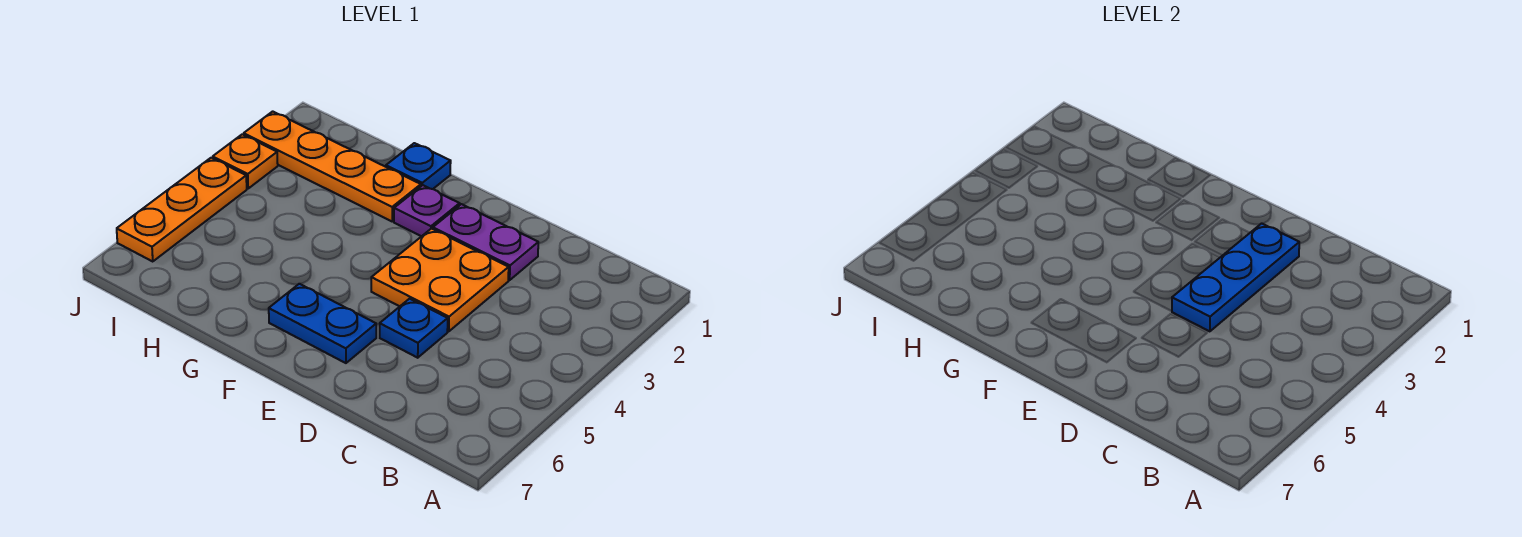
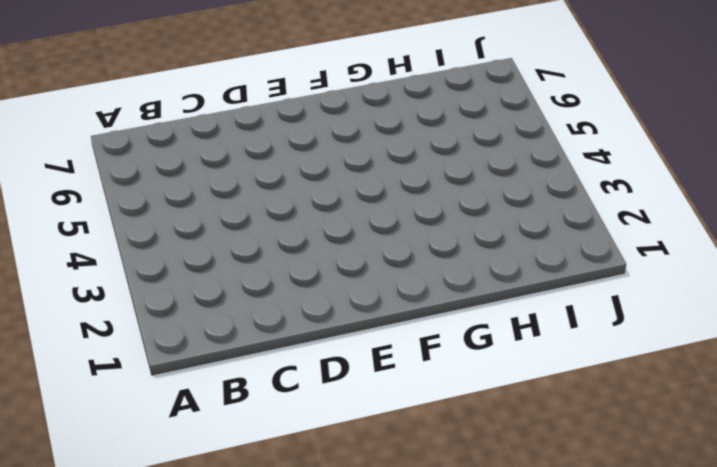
none -> purple 1x2 plate [433,204,538,280]
none -> orange 2x2 plate [371,229,509,331]

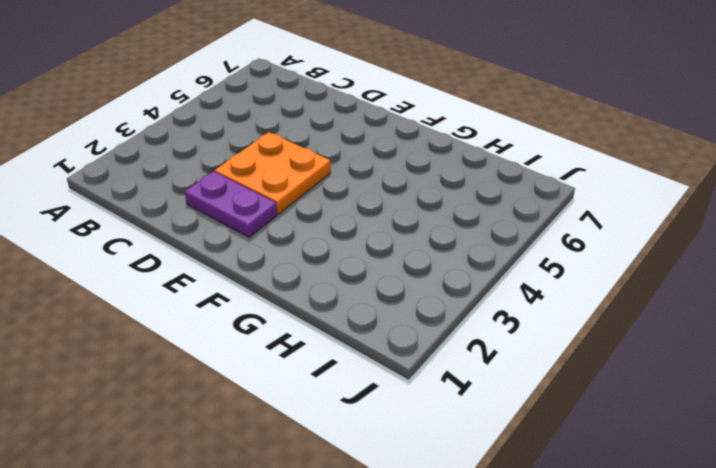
none -> blue 1x1 plate [380,299,448,358]
none -> blue 1x2 plate [269,284,376,363]

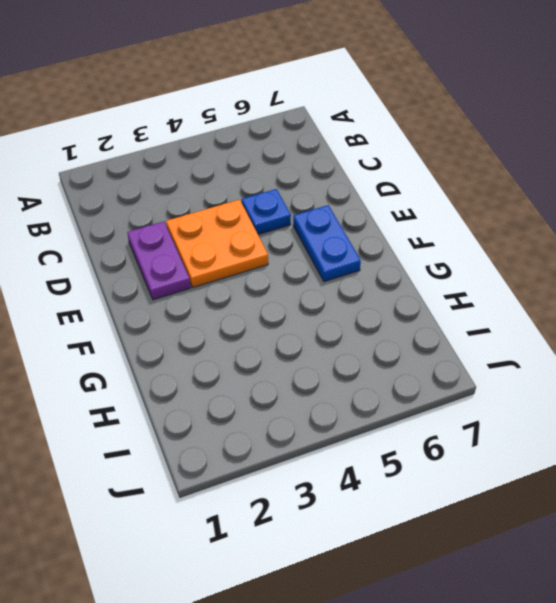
none -> purple 1x1 plate [394,185,460,236]
none -> blue 1x1 plate [386,143,451,189]

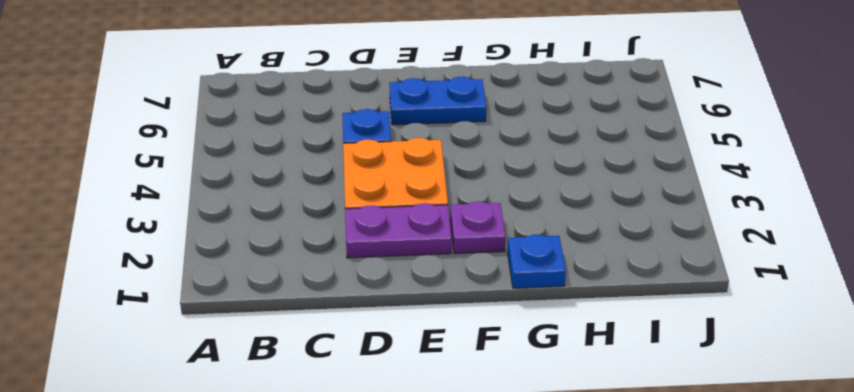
none -> orange 1x4 plate [244,111,421,221]
none -> orange 1x1 plate [213,134,278,188]

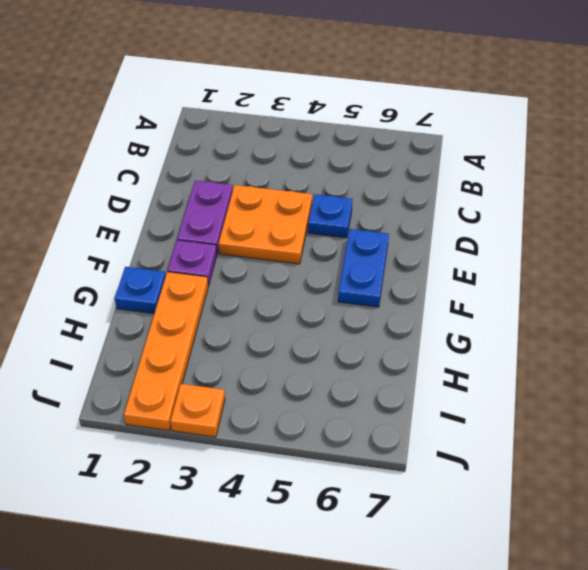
none -> orange 1x3 plate [117,158,247,261]
none -> blue 1x3 plate [1172,223,1299,331]

